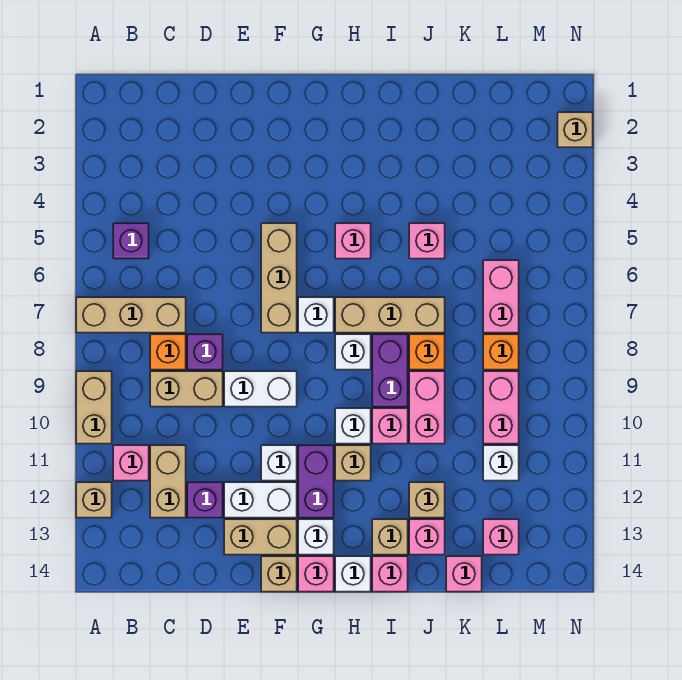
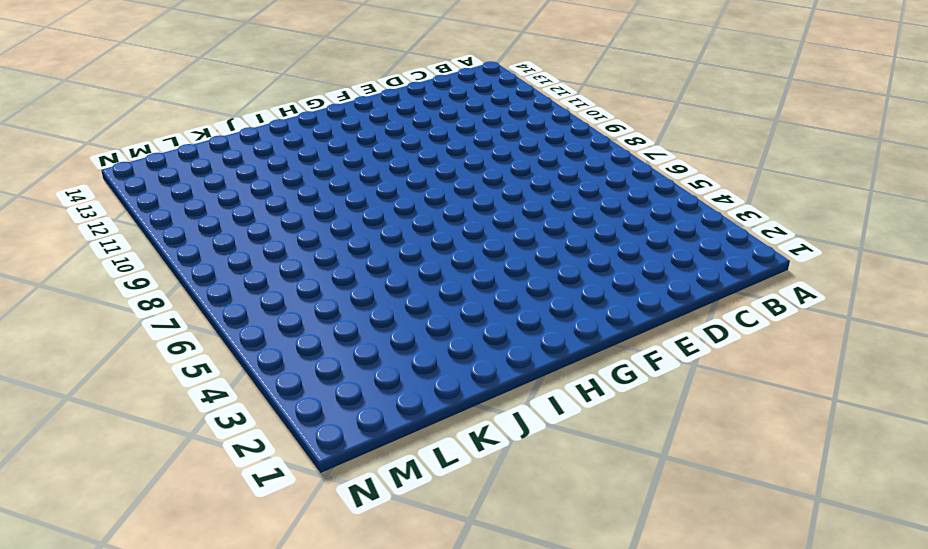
none -> tan 1x3 brick [76,297,186,333]
none -> tan 1x2 brick [76,371,112,444]
none -> tan 1x1 brick [76,482,112,518]
none -> purple 1x1 brick [113,223,149,259]

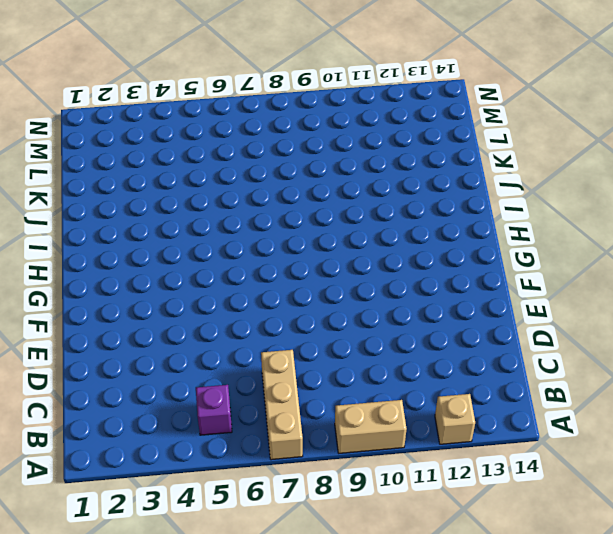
none -> pink 1x1 brick [113,445,149,481]
none -> orange 1x1 brick [150,334,186,370]
none -> tan 1x2 brick [150,371,223,407]
none -> tan 1x2 brick [150,445,186,518]

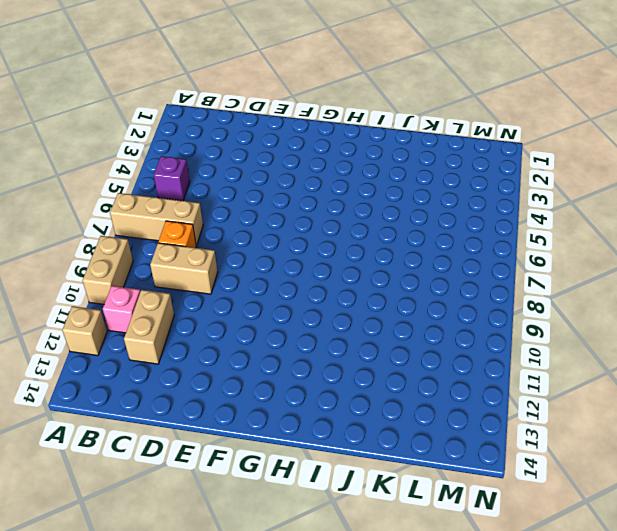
none -> purple 1x1 brick [187,334,223,370]
none -> purple 1x1 brick [187,482,223,518]
none -> white 1x2 brick [224,371,297,407]
none -> white 1x2 brick [224,482,297,518]

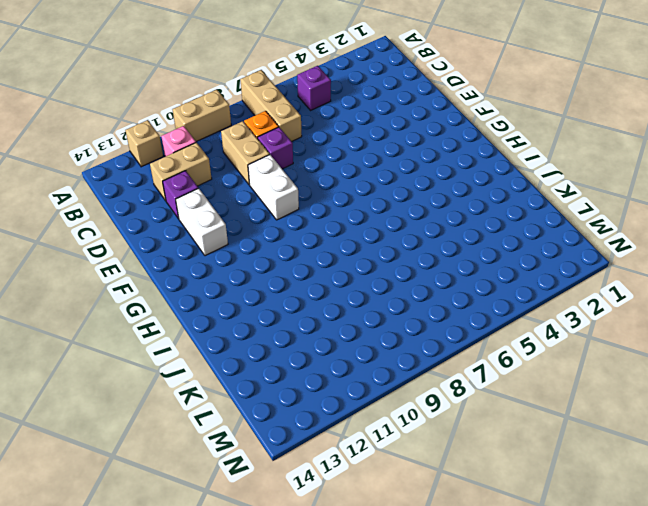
none -> tan 1x2 brick [224,519,297,555]
none -> tan 1x3 brick [261,223,297,333]
none -> white 1x1 brick [261,445,297,481]
none -> tan 1x1 brick [261,556,297,592]

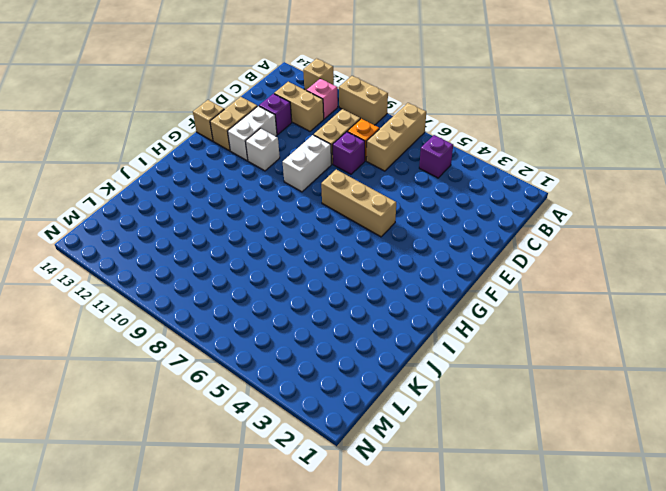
none -> white 1x1 brick [298,297,334,333]
none -> purple 1x2 brick [298,445,334,518]
none -> white 1x1 brick [298,519,334,555]
none -> pink 1x1 brick [298,556,334,592]

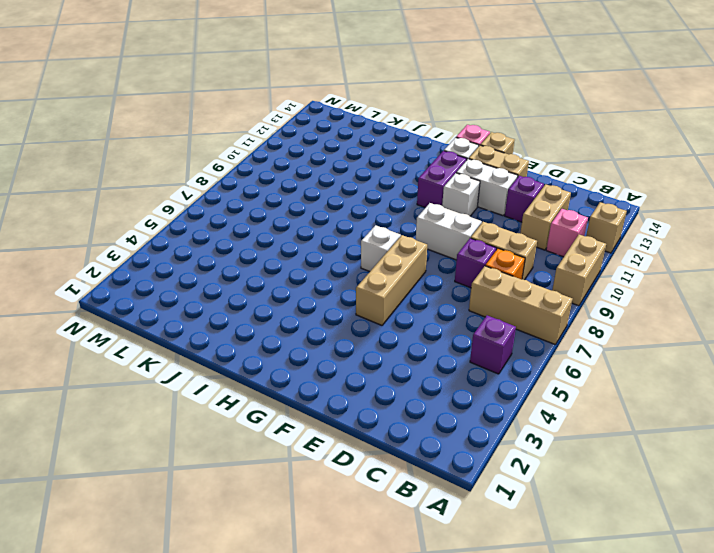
none -> pink 1x1 brick [335,223,371,259]
none -> tan 1x3 brick [335,297,445,333]
none -> white 1x1 brick [335,334,371,370]
none -> white 1x1 brick [335,408,371,444]

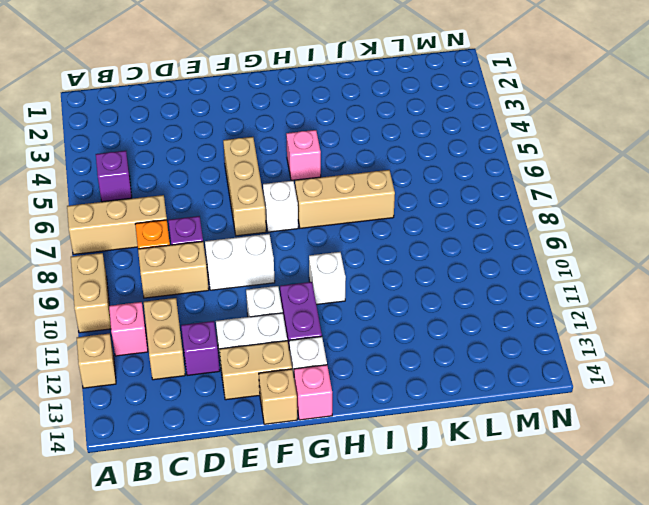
none -> white 1x1 brick [335,334,371,370]
none -> tan 1x1 brick [335,445,371,481]
none -> white 1x1 brick [335,556,371,592]
none -> purple 1x2 brick [372,334,408,407]

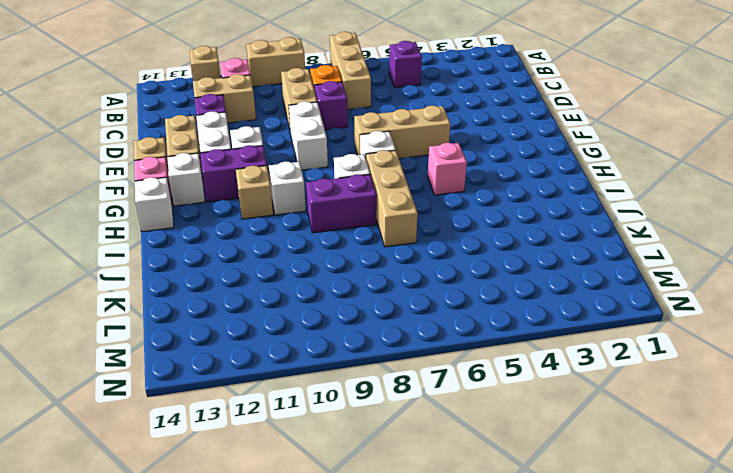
none -> pink 1x1 brick [372,408,408,444]
none -> tan 1x1 brick [372,519,408,555]
none -> pink 1x1 brick [372,556,408,592]
none -> pink 1x1 brick [409,223,445,259]

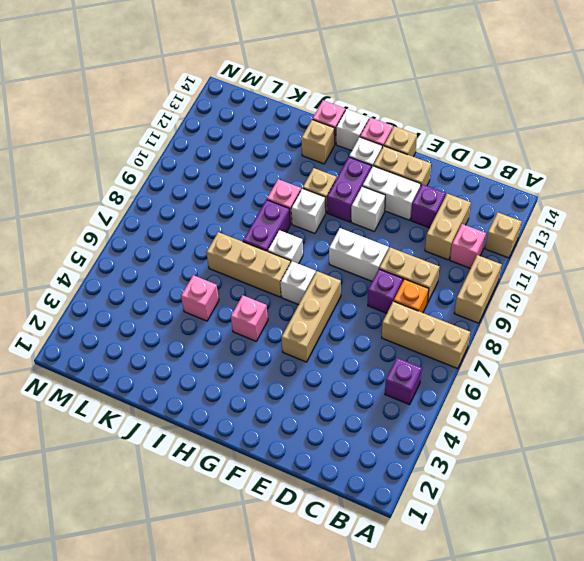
none -> orange 1x1 brick [409,334,445,370]
none -> pink 1x2 brick [409,371,445,444]
none -> tan 1x1 brick [409,482,445,518]
none -> pink 1x1 brick [409,519,445,555]

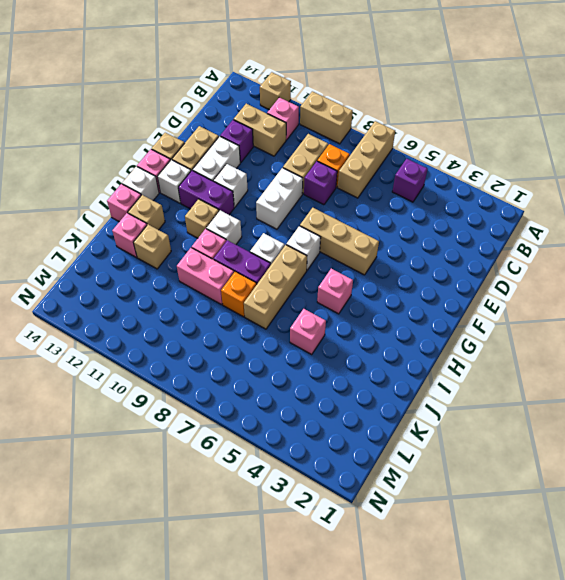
none -> pink 1x1 brick [446,556,482,592]
none -> pink 1x2 brick [483,260,519,333]
none -> orange 1x1 brick [483,334,519,370]
none -> pink 1x2 brick [483,371,519,444]

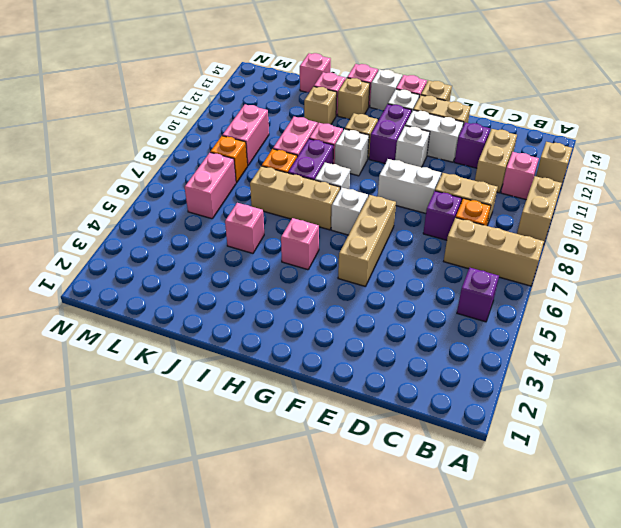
none -> white 1x1 brick [483,445,519,481]
none -> pink 1x1 brick [483,519,519,555]
none -> tan 1x1 brick [558,112,593,147]

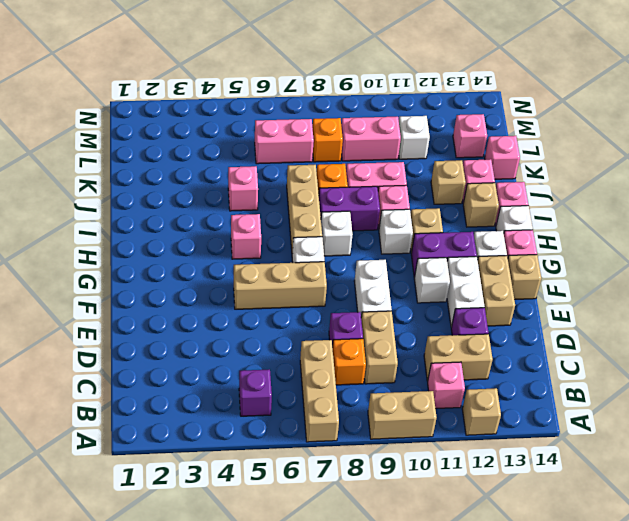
none -> tan 1x1 brick [558,112,593,147]

